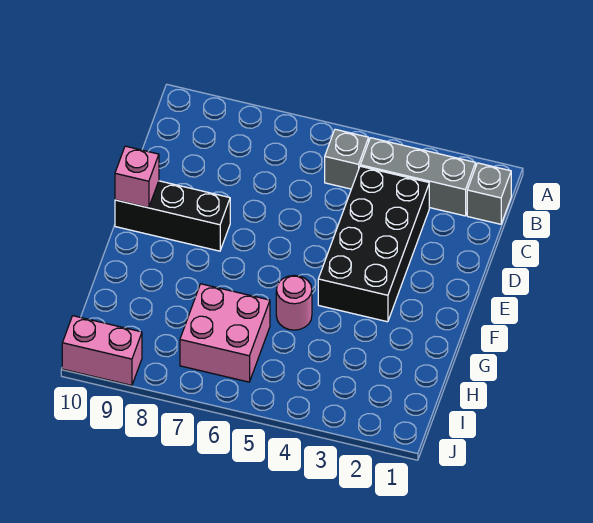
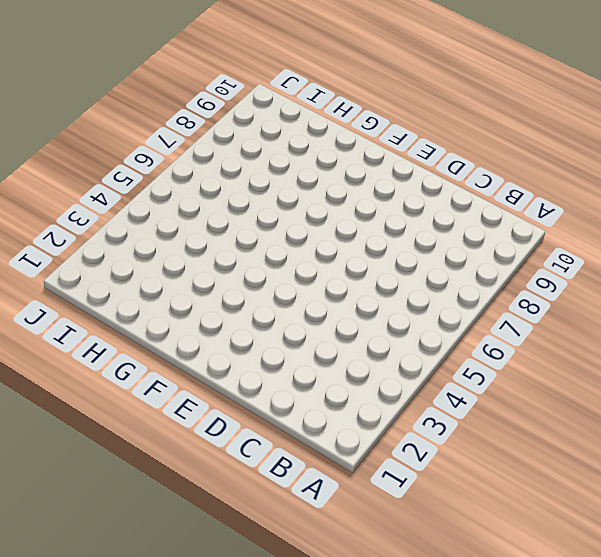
none -> grey 1x1 brick [467,163,511,224]
none -> grey 1x3 brick [360,138,476,216]

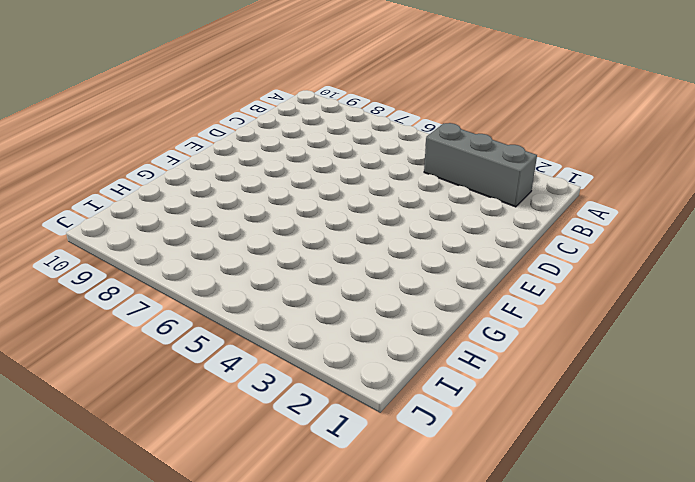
none -> grey 1x1 brick [467,163,511,224]
none -> grey 1x1 brick [325,129,369,189]

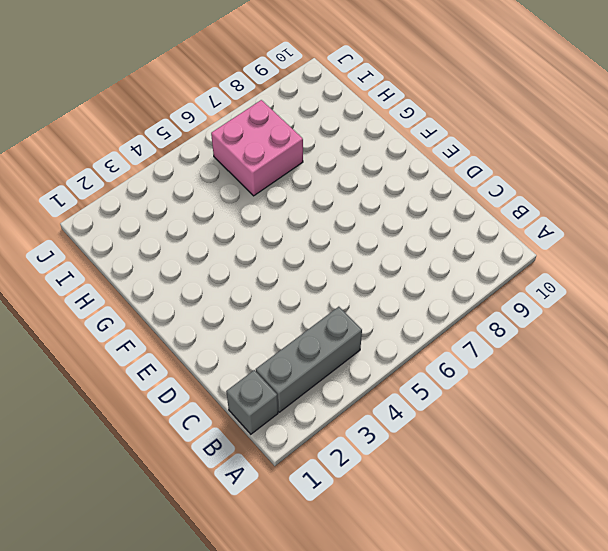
none -> grey 1x1 brick [325,129,369,189]
none -> black 2x4 brick [318,166,429,322]

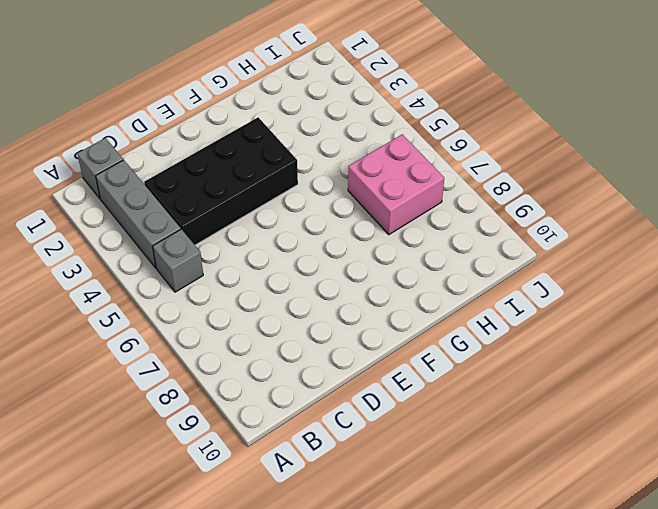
none -> black 1x3 brick [115,181,230,251]
none -> pink 1x1 round brick [276,275,312,330]

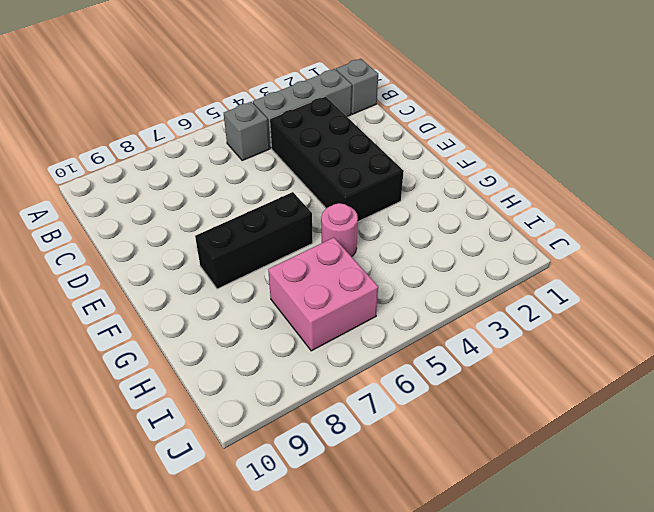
black 1x3 brick [195,192,313,289] -> black 1x3 brick moved to [115,181,230,251]
none -> pink 1x2 brick [62,316,142,385]
none -> pink 1x1 brick [115,146,159,208]

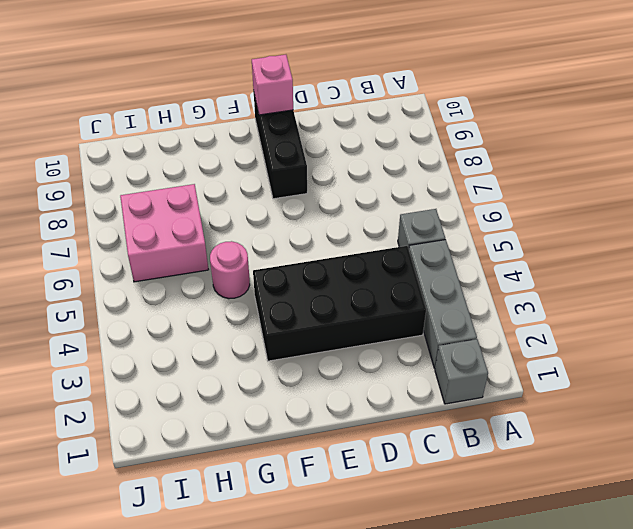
none -> pink 1x2 brick [62,316,142,385]

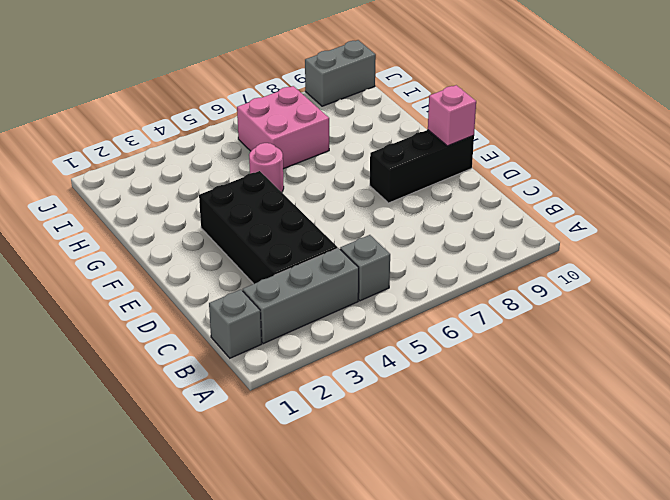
grey 1x2 brick [305,40,376,106] -> pink 1x2 brick [62,316,142,385]

